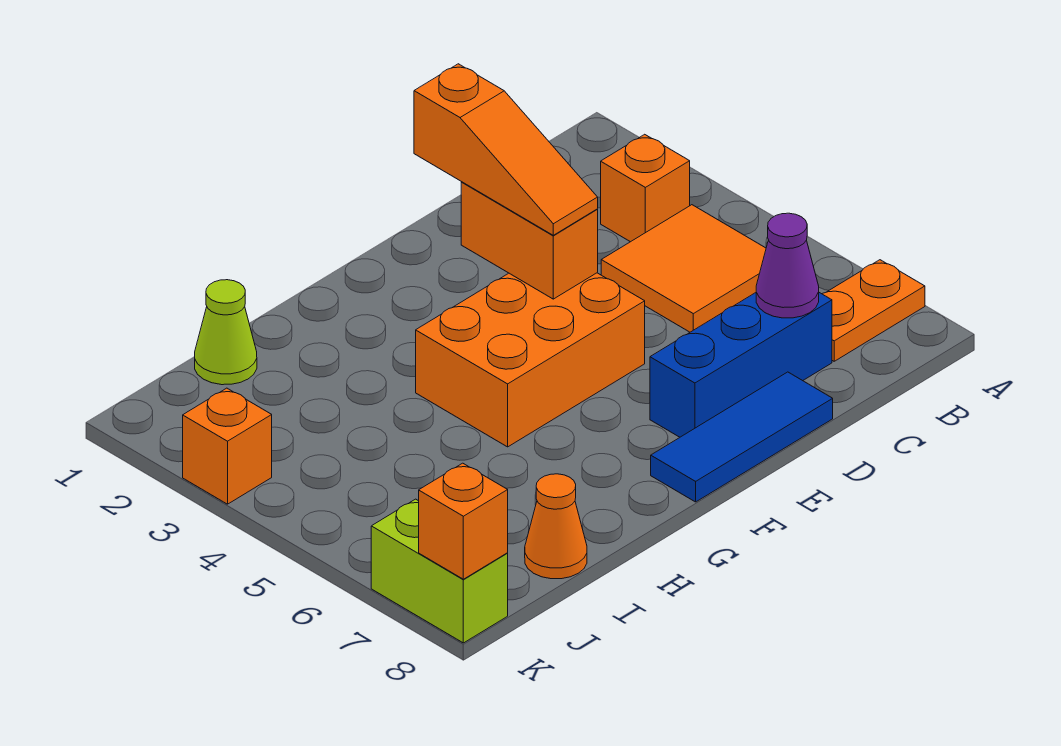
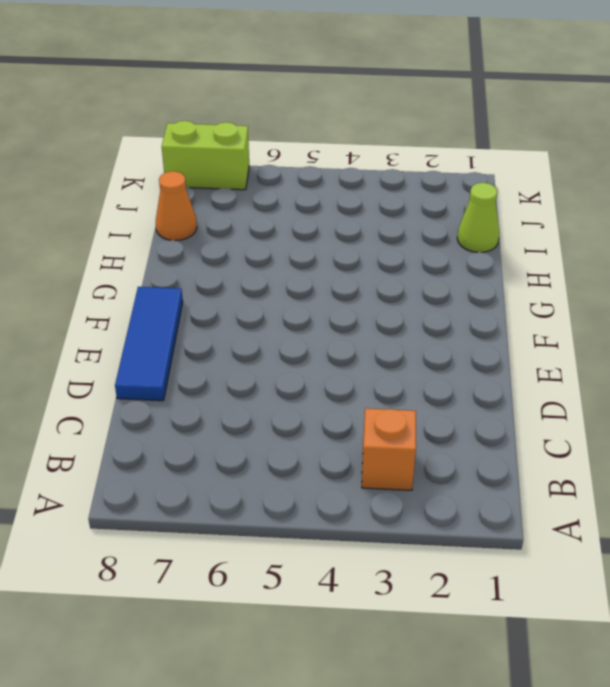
none -> orange 1x2 plate [822,260,925,361]
none -> orange 2x2 tile [601,205,766,332]
none -> blue 1x3 brick [650,293,832,437]

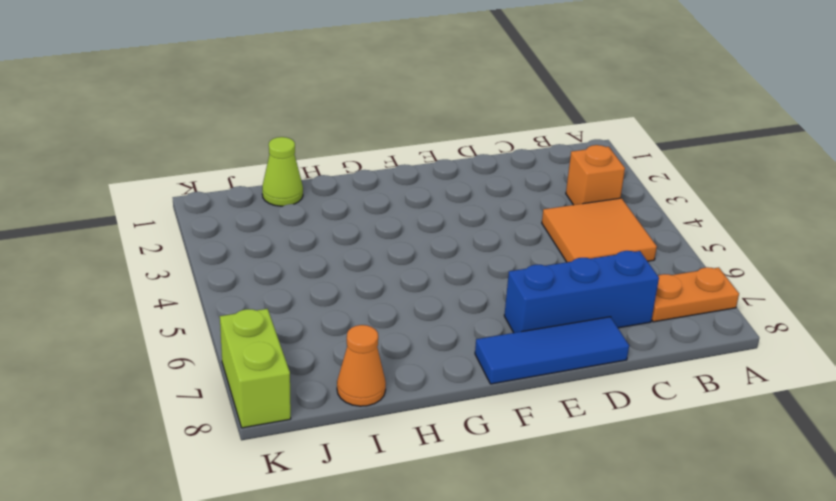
none -> orange 2x3 brick [416,273,645,447]
none -> orange 1x1 brick [183,388,272,504]
none -> purple 1x1 cone [756,213,819,318]

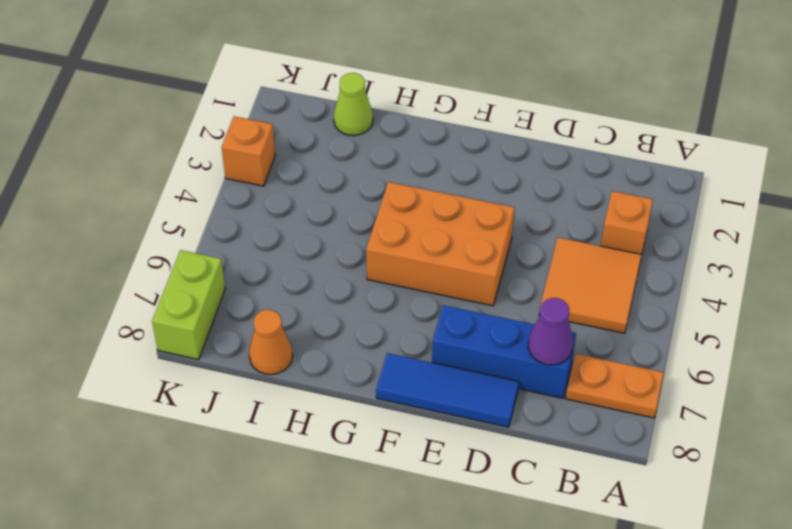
none -> orange 1x2 brick [461,182,598,299]
none -> orange 1x1 brick [419,463,508,579]
none -> orange 1x3 slope [414,64,598,235]

